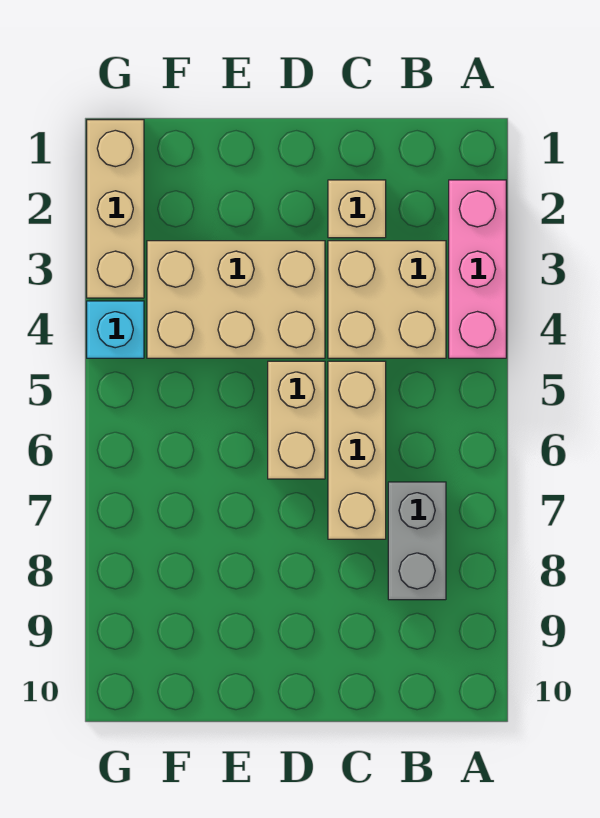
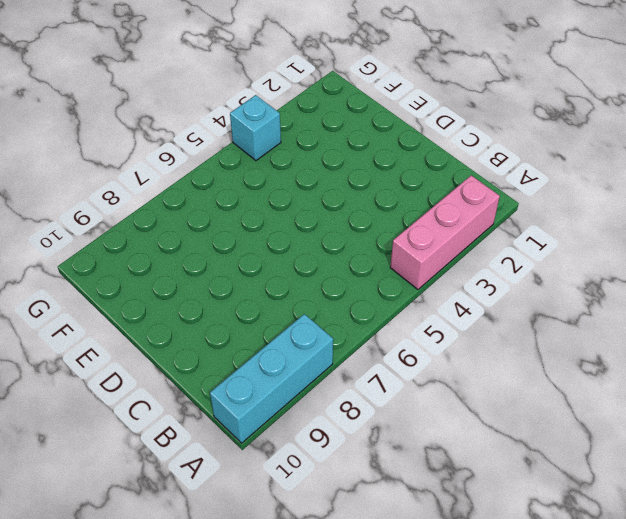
cyan 1x3 brick [210,314,333,443] -> none
none -> tan 2x2 brick [328,241,446,358]
none -> grey 1x2 brick [388,482,446,600]

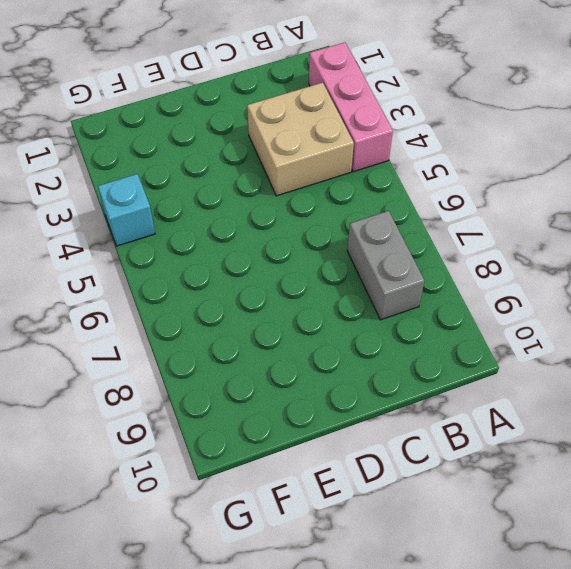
none -> tan 1x1 brick [328,180,386,238]
none -> tan 1x3 brick [328,361,386,539]

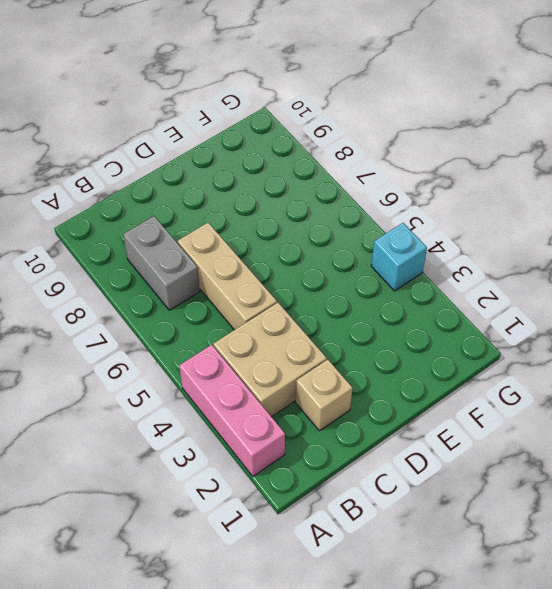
none -> tan 2x3 brick [147,241,325,358]
none -> tan 1x2 brick [268,361,325,479]

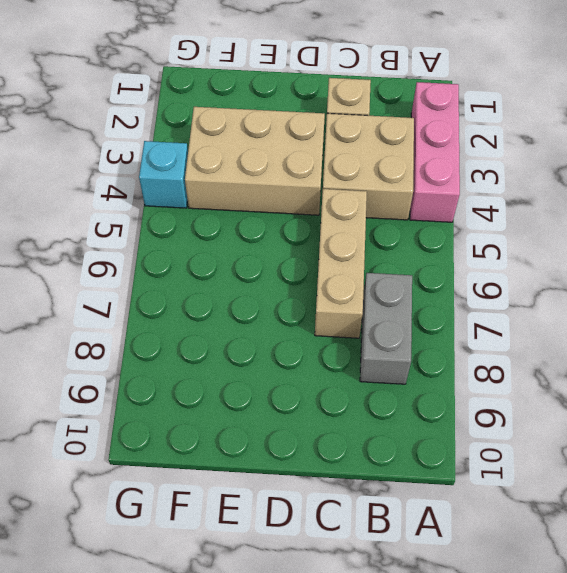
none -> tan 1x2 brick [268,361,325,479]
none -> tan 1x3 brick [87,120,144,298]

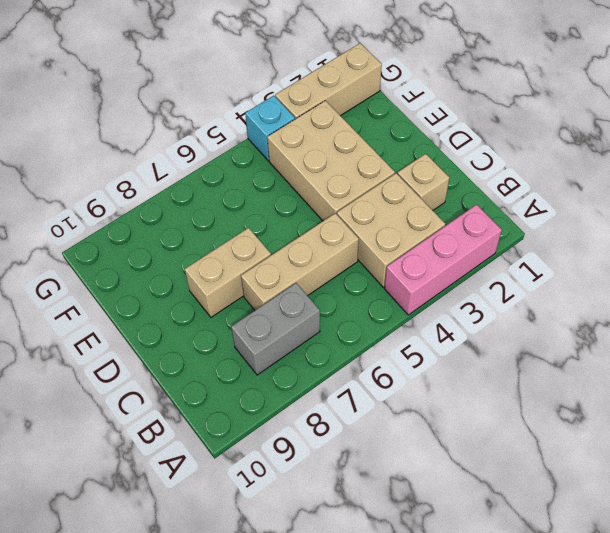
tan 1x2 brick [185,228,271,317] -> tan 1x2 brick moved to [268,361,325,479]

